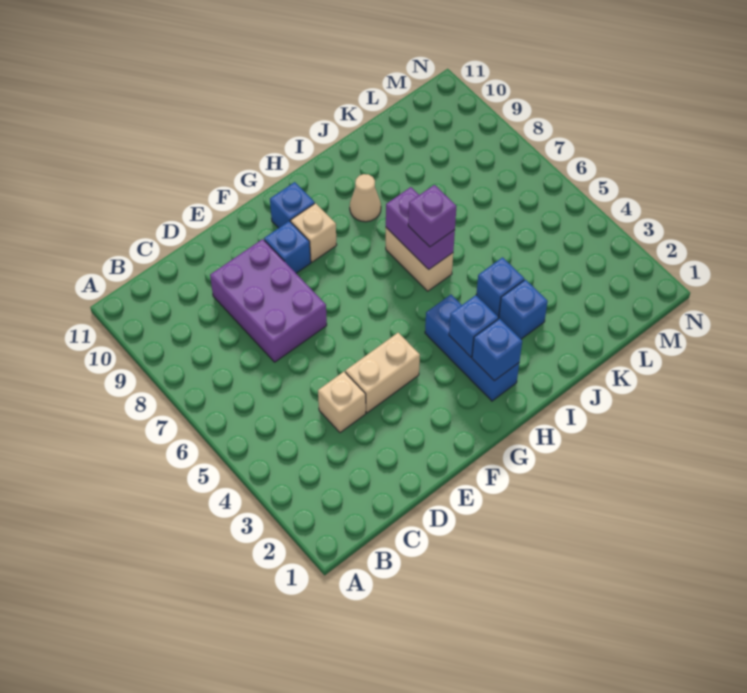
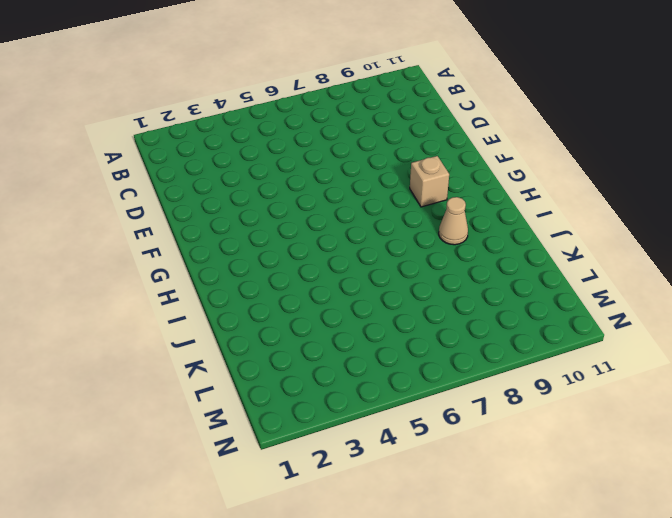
none -> tan 1x1 brick [318,372,366,433]
none -> purple 2x3 brick [210,239,327,362]
none -> tan 1x2 brick [345,333,420,413]

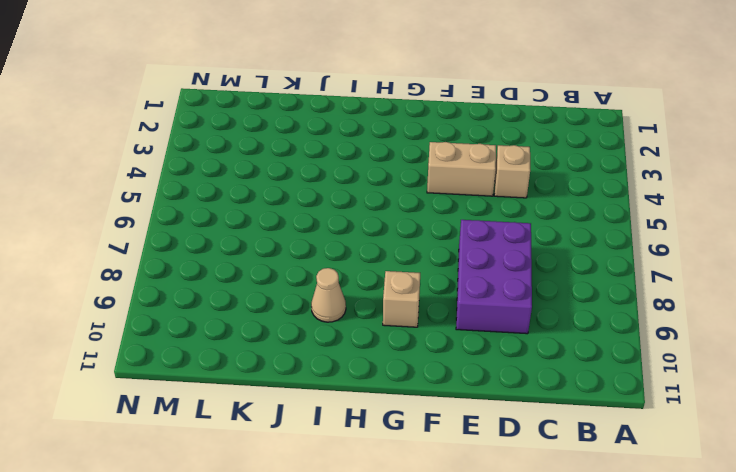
none -> blue 1x1 brick [264,221,311,273]
none -> blue 1x1 brick [270,182,315,228]
none -> blue 1x3 brick [425,295,519,401]

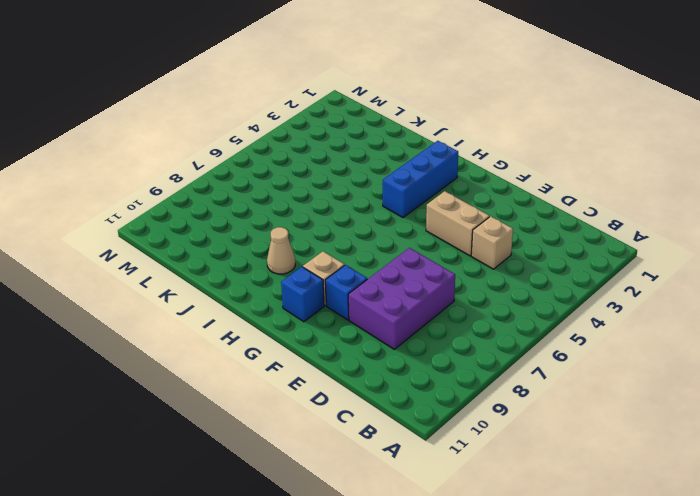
none -> tan 1x2 brick [386,228,453,291]
none -> blue 1x1 brick [499,280,548,339]
none -> blue 1x1 brick [476,257,524,317]

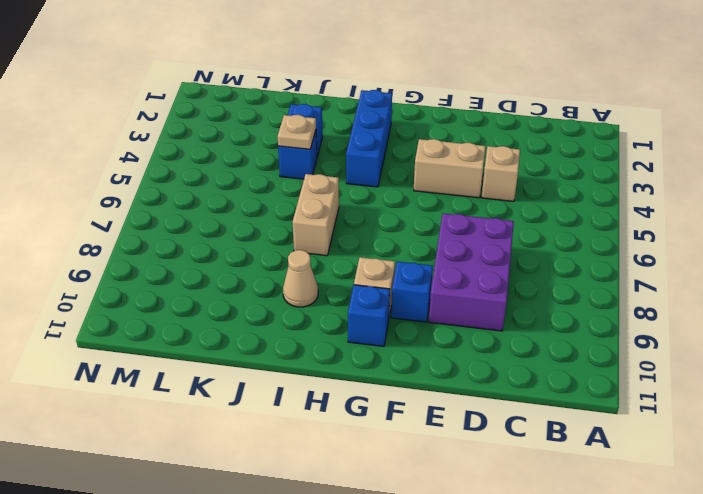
tan 1x1 plate [278,115,316,149] -> none
none -> blue 1x1 brick [472,319,522,381]
none -> blue 1x1 brick [449,295,498,357]
none -> purple 1x2 brick [386,187,455,269]

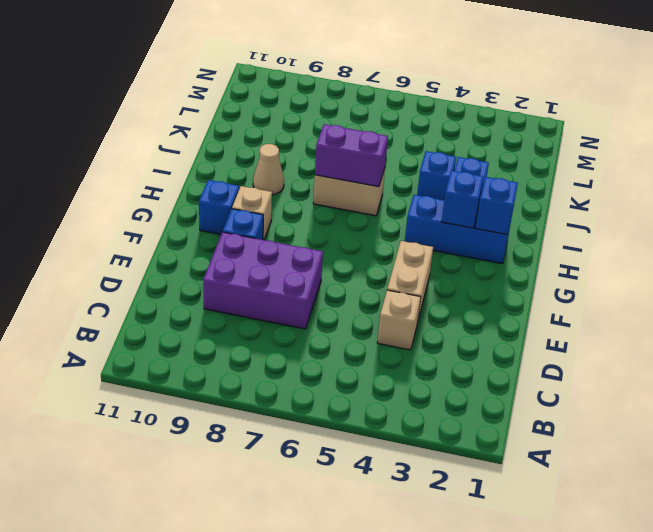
none -> purple 1x1 brick [408,185,456,247]

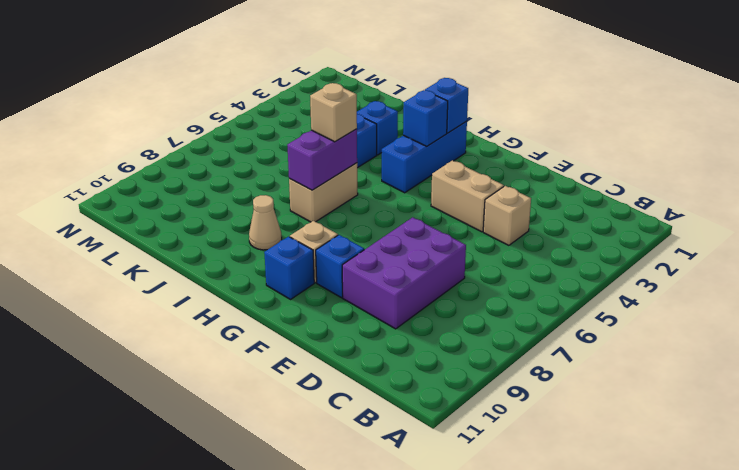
tan 1x1 brick [310,83,357,142] -> purple 1x1 brick [408,185,456,247]

